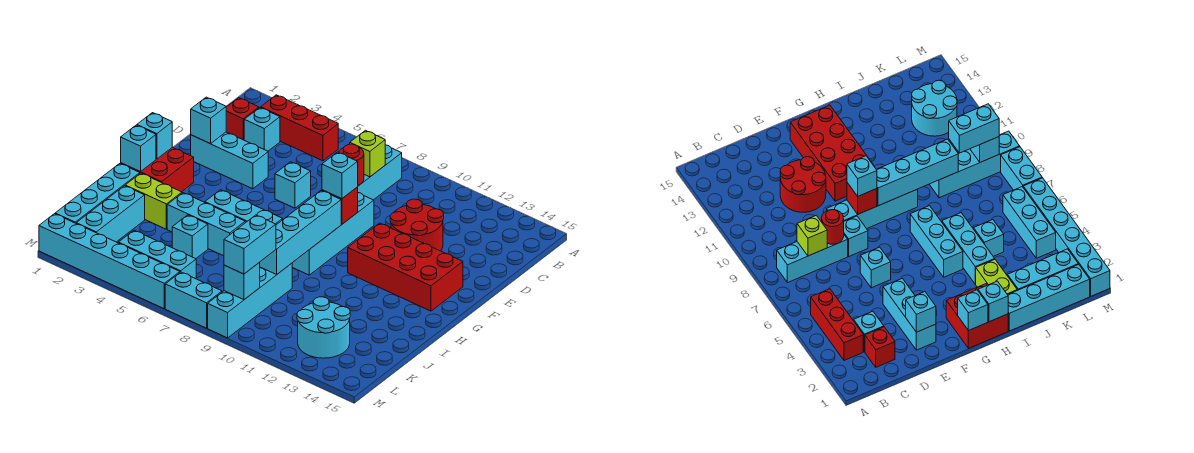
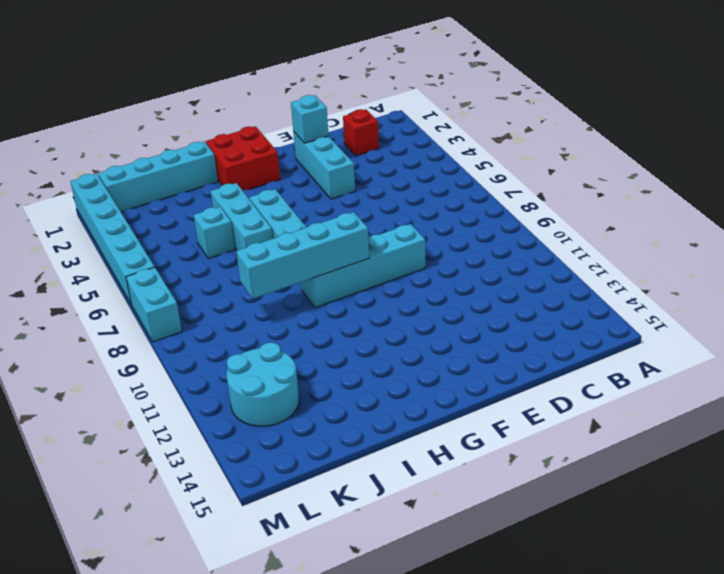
none -> red 1x3 brick [261,95,338,161]
none -> cyan 1x3 brick [358,145,402,200]
none -> cyan 1x1 brick [244,108,280,151]
none -> red 2x2 round brick [390,199,444,251]

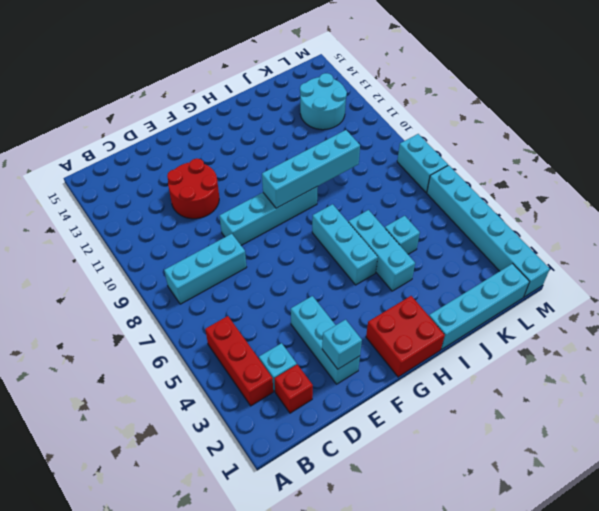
none -> cyan 1x1 brick [275,162,311,208]
none -> cyan 1x1 brick [844,216,868,256]
none -> red 2x4 brick [348,223,463,311]
none -> lime 1x2 brick [125,173,182,229]

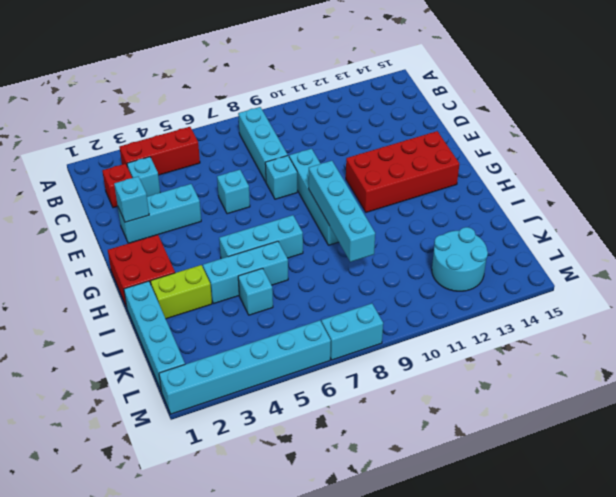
none -> red 2x2 round brick [390,199,444,251]
none -> cyan 1x3 brick [76,186,145,242]
none -> cyan 1x4 brick [208,263,292,338]
none -> cyan 1x3 brick [118,230,196,279]

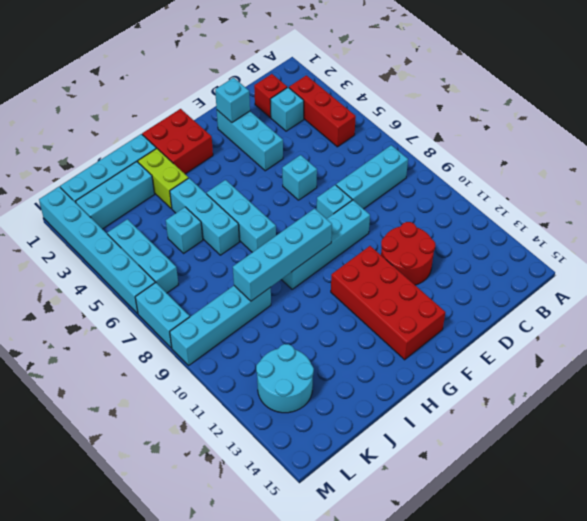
none -> lime 1x1 brick [350,130,385,177]
none -> red 1x1 round brick [339,144,364,185]
none -> red 1x1 brick [322,187,358,224]
none -> cyan 1x1 brick [137,113,172,159]

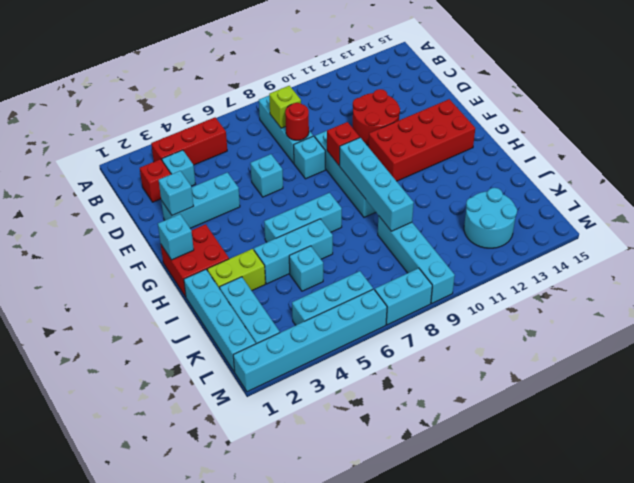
none -> cyan 1x1 brick [121,125,156,172]
none -> cyan 1x1 brick [224,262,260,300]
none -> cyan 1x1 brick [322,152,358,199]
none -> cyan 1x2 brick [224,215,276,274]

